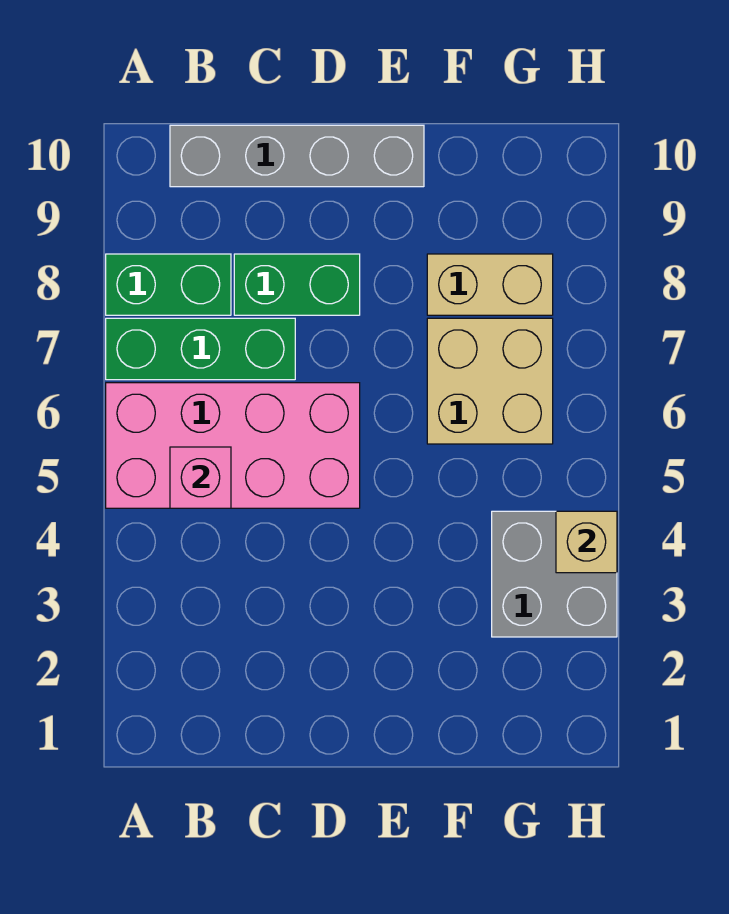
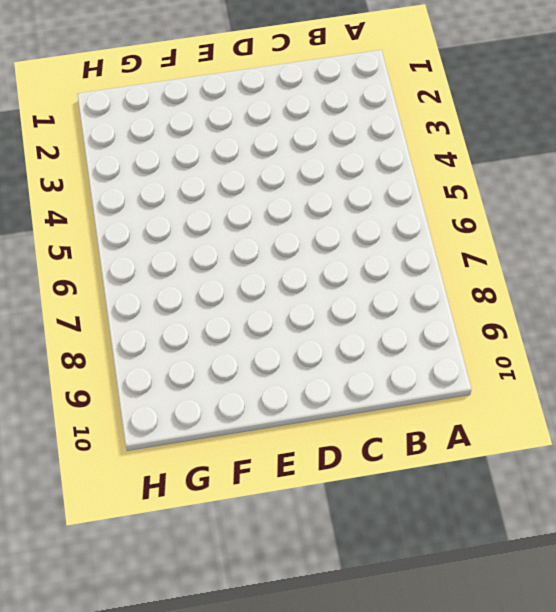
none -> pink 2x4 brick [106,383,360,508]
none -> green 1x3 brick [106,318,295,380]

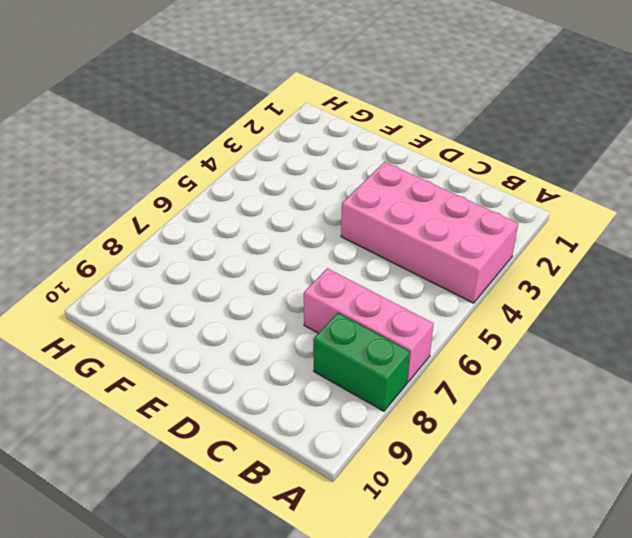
pink 2x4 brick [341,162,518,303] -> pink 2x4 brick moved to [106,383,360,508]
pink 1x3 brick [304,268,434,382] -> green 1x3 brick [106,318,295,380]
none -> grey 1x4 brick [170,125,424,187]
none -> green 1x2 brick [234,254,360,315]

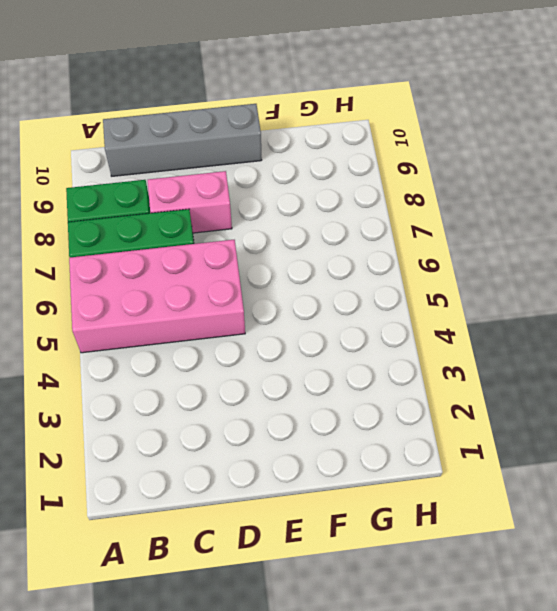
pink 1x2 brick [148,171,232,233] -> green 1x2 brick [234,254,360,315]
none -> tan 2x2 brick [427,318,553,444]
none -> tan 1x2 brick [427,254,553,315]

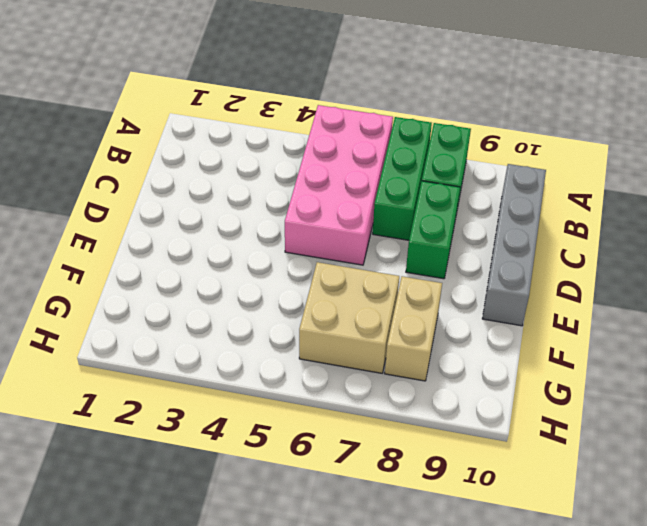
none -> grey 2x2 brick [492,511,617,637]
none -> pink 1x1 brick [170,447,231,508]

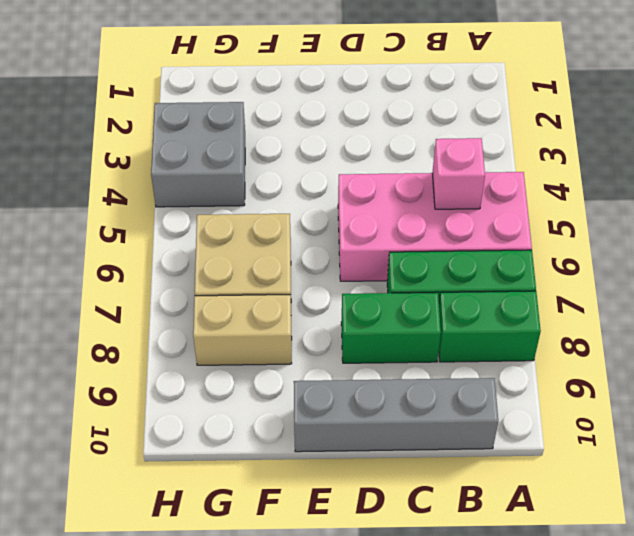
none -> tan 1x1 brick [556,511,617,573]

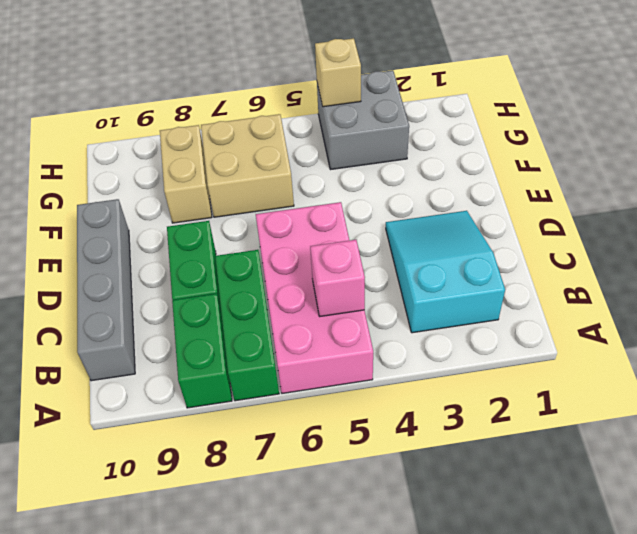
cyan 2x3 slope [386,211,505,333] -> none

